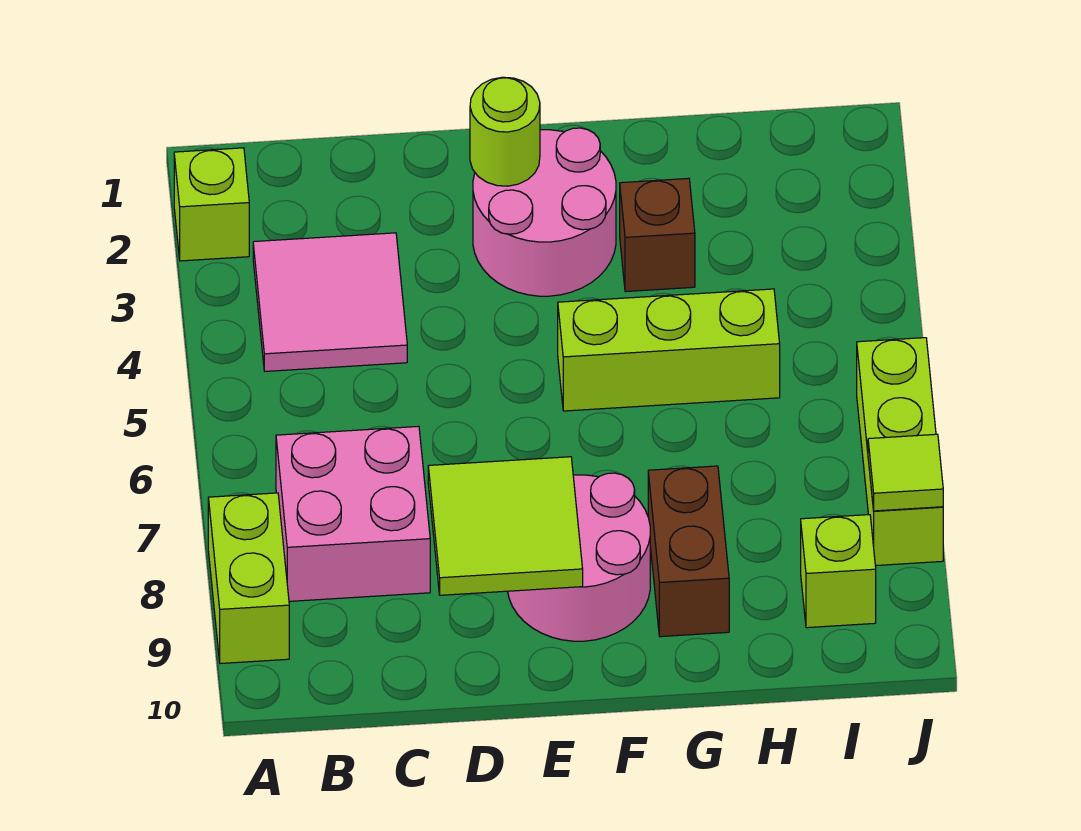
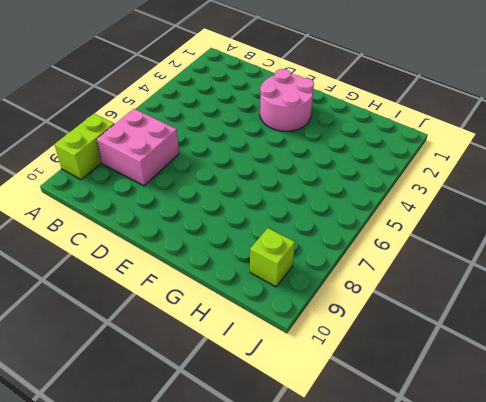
none -> lime 1x1 brick [174,148,249,261]
none -> pink 2x2 tile [253,233,407,371]
none -> pink 2x2 round brick [508,473,650,641]

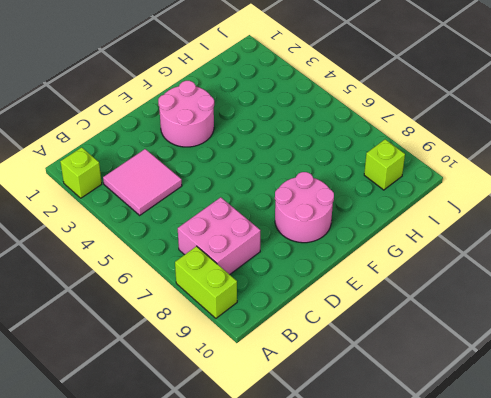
none -> lime 1x3 brick [558,289,780,411]
none -> brown 1x1 brick [620,178,695,292]
none -> brown 1x2 brick [648,466,729,637]

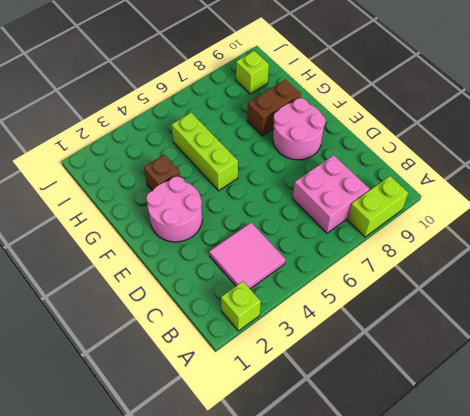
none -> lime 1x3 brick [857,338,943,566]
none -> lime 2x2 tile [428,457,583,595]
none -> lime 1x1 round brick [470,77,540,186]

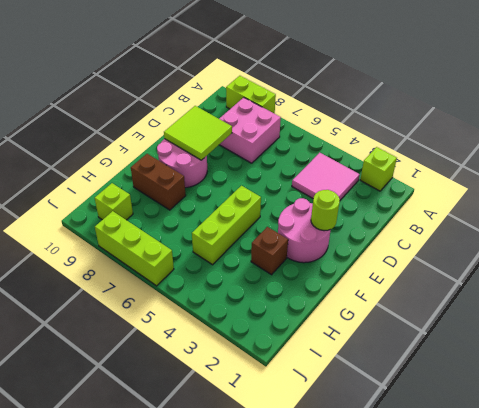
none -> lime 1x1 tile [868,434,943,511]

